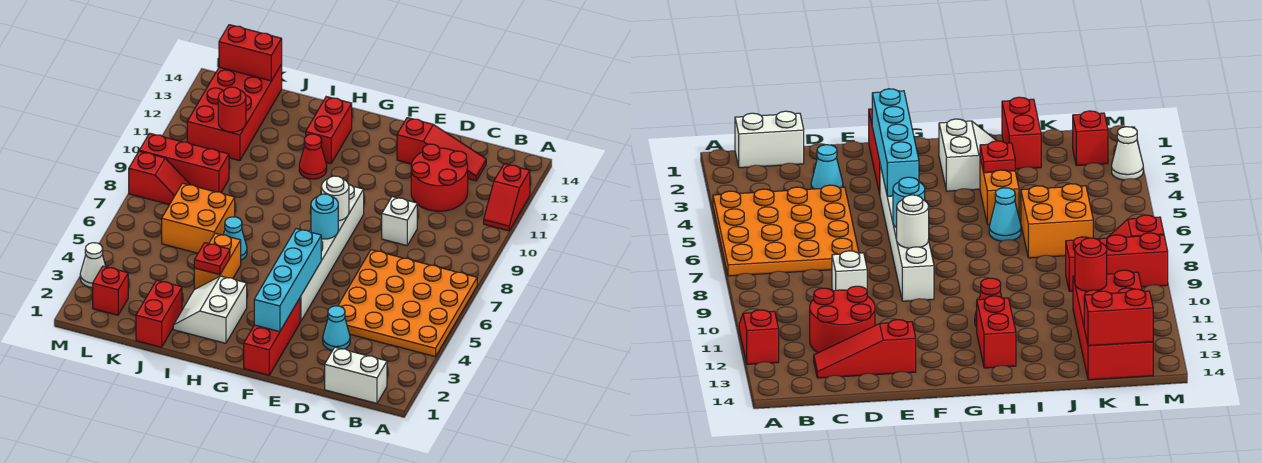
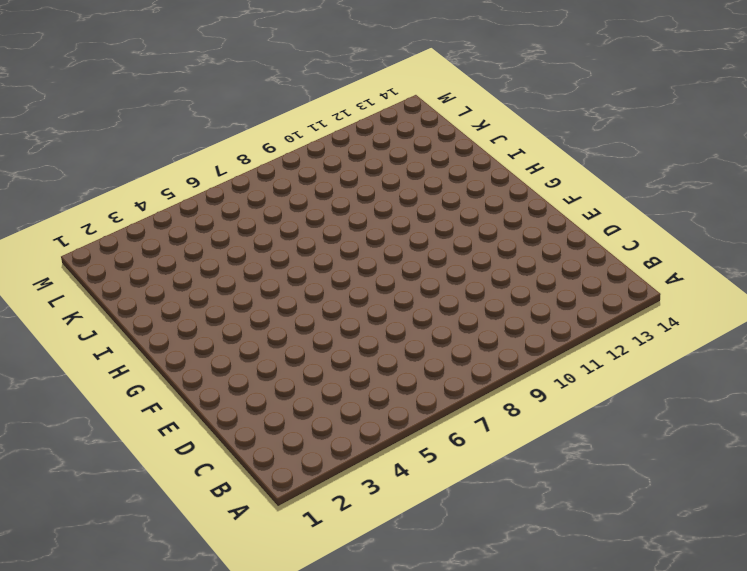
none -> orange 4x4 plate [338,250,477,357]
none -> red 1x2 slope [484,164,530,231]
none -> white 1x2 brick [325,347,387,403]

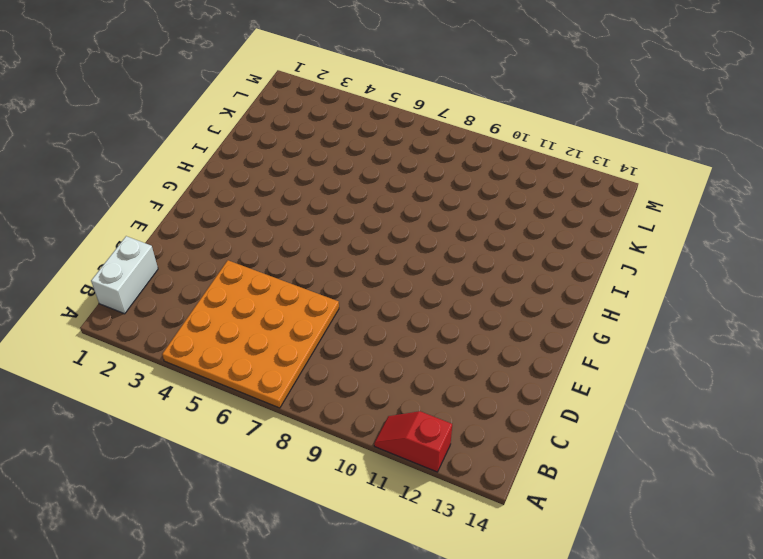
none -> red 2x2 round brick [411,144,468,211]
none -> red 1x3 slope [397,118,486,181]
none -> cyan 1x1 cone [323,306,350,350]

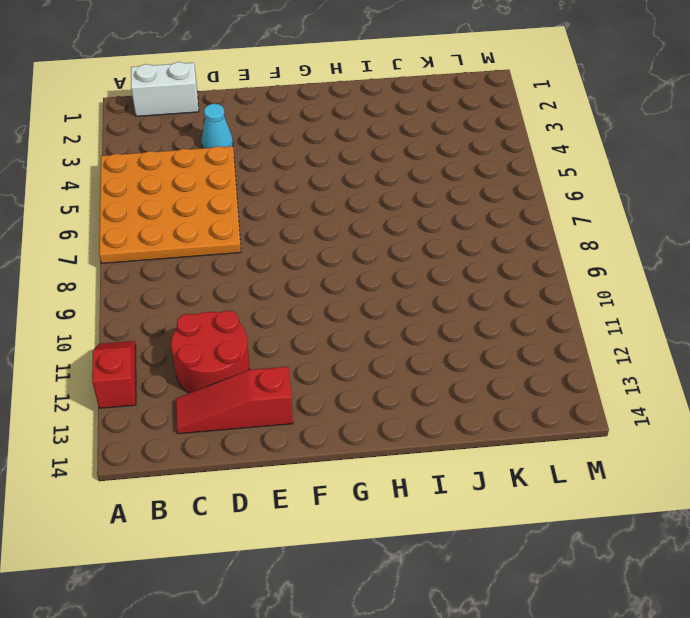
none -> white 1x1 brick [382,197,417,246]
none -> red 1x3 brick [244,298,300,375]
none -> white 1x6 brick [300,185,364,322]

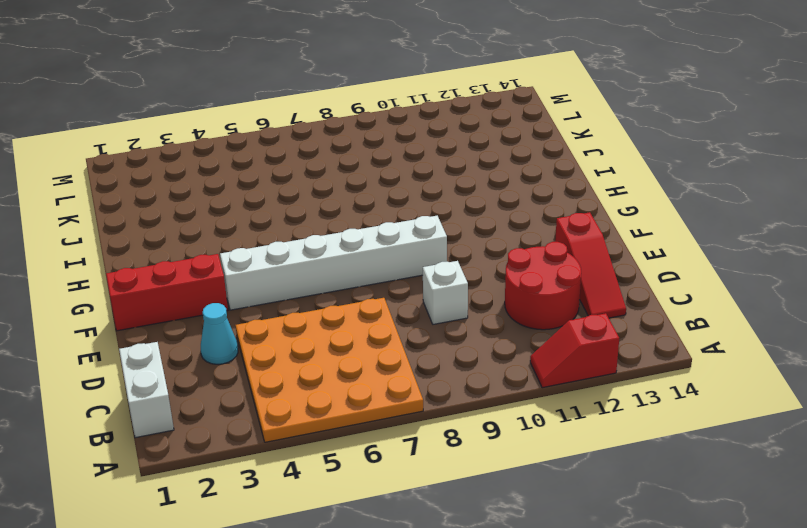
none -> white 2x2 slope [173,276,247,343]
none -> red 1x1 cone [299,134,327,179]
none -> red 1x2 brick [306,97,352,164]

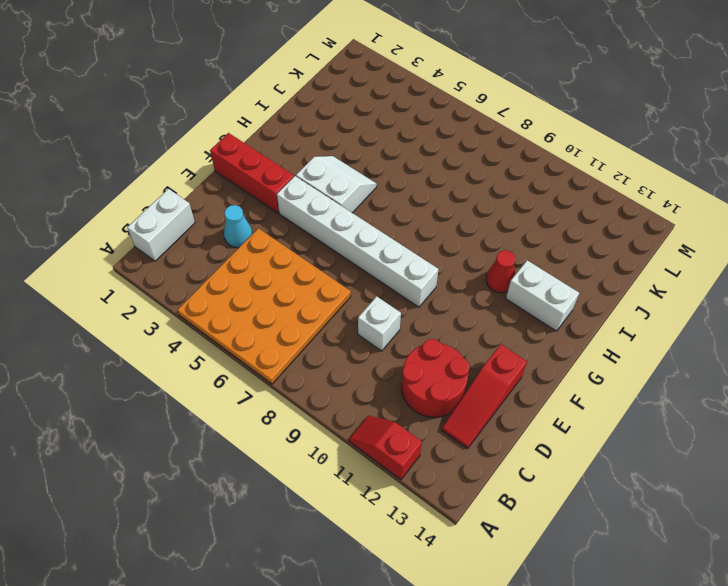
white 2x2 slope [296,156,377,213] -> white 2x2 slope moved to [173,276,247,343]
white 1x2 brick [506,260,579,331] -> red 1x2 brick [306,97,352,164]
none -> orange 1x2 brick [194,233,241,290]
none -> cyan 1x1 cone [223,217,247,260]
none -> red 1x2 brick [136,280,182,347]

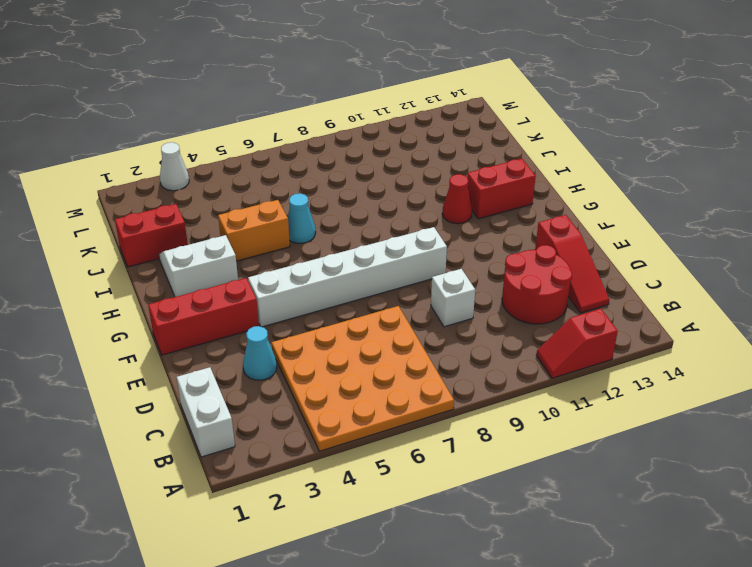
none -> orange 2x2 brick [162,183,235,253]
none -> red 1x3 brick [139,133,229,192]
none -> red 2x4 brick [187,64,282,161]

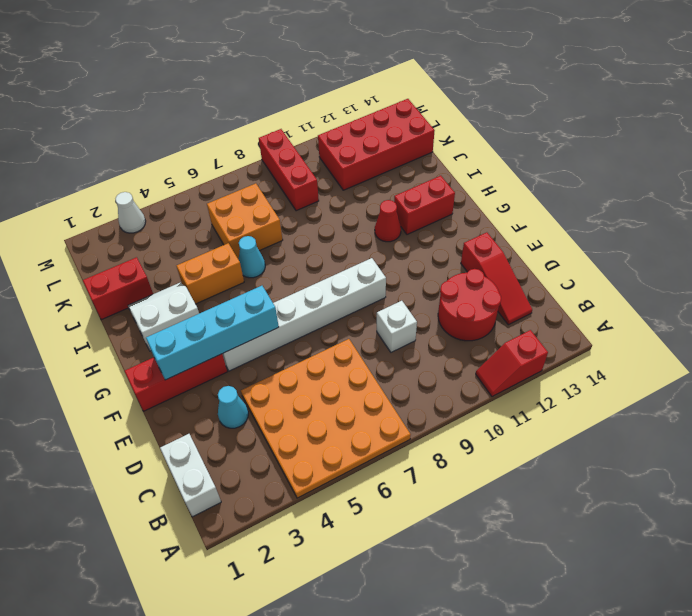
none -> red 1x1 brick [93,266,128,315]
none -> red 1x2 slope [129,151,190,205]
none -> cyan 1x1 round brick [311,194,338,239]

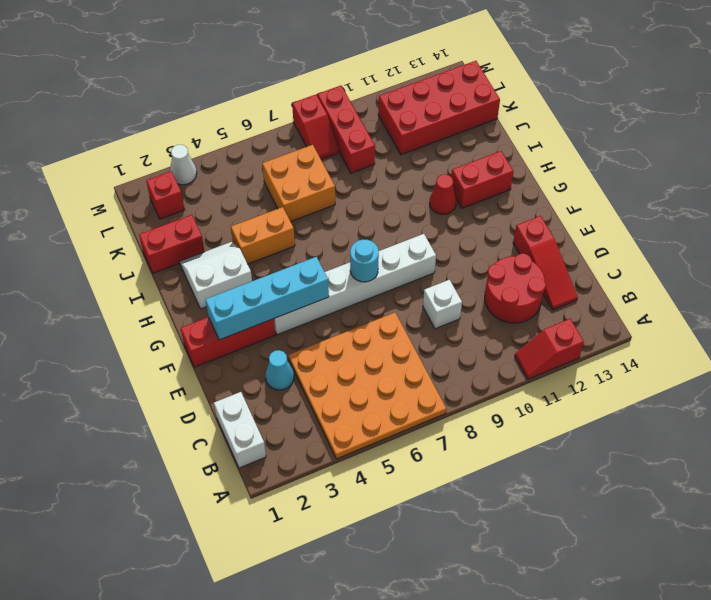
none -> cyan 1x1 cone [223,217,247,260]
none -> white 1x1 round brick [321,176,349,221]
none -> red 1x1 plate [194,243,230,275]

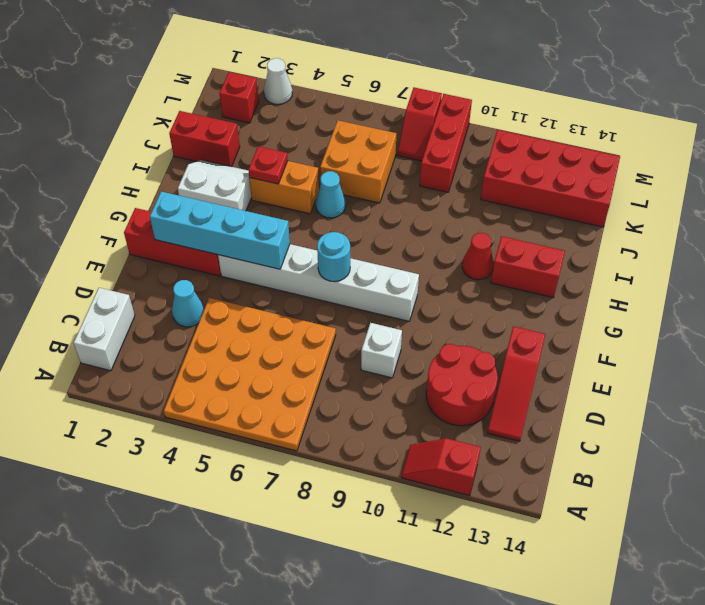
none -> white 1x1 round brick [321,176,349,221]
none -> red 1x1 round brick [218,87,246,132]
none -> red 1x2 brick [219,25,282,81]

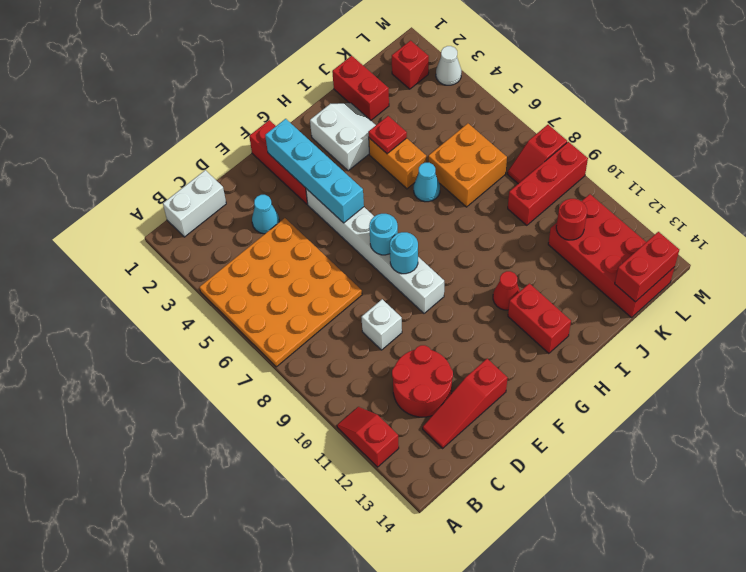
cyan 1x1 round brick [390,232,418,274] -> white 1x1 round brick [321,176,349,221]

